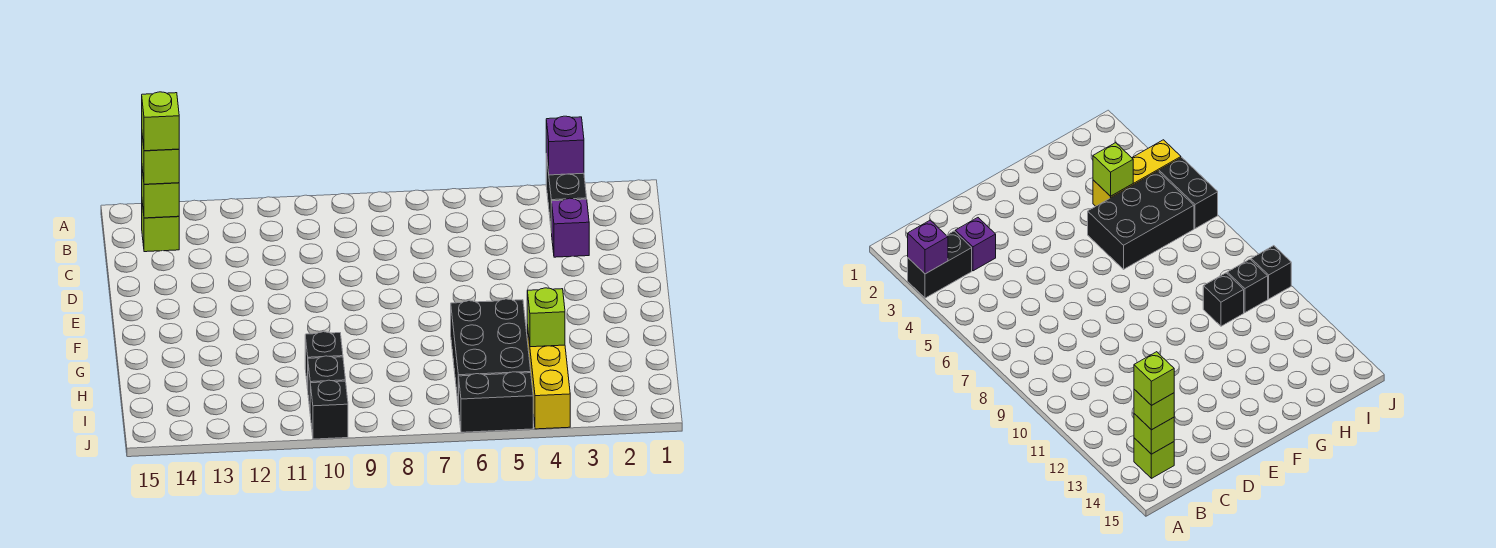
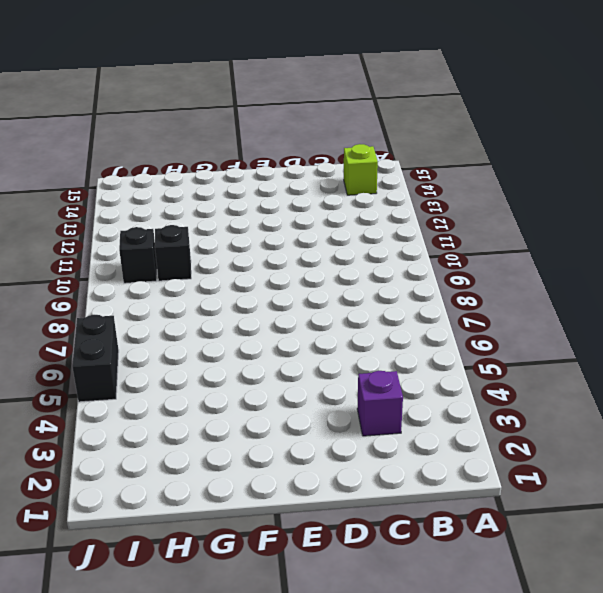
none -> black 1x2 brick [546,154,587,233]
none -> black 2x3 brick [451,299,531,408]
none -> yellow 1x3 brick [527,325,570,429]

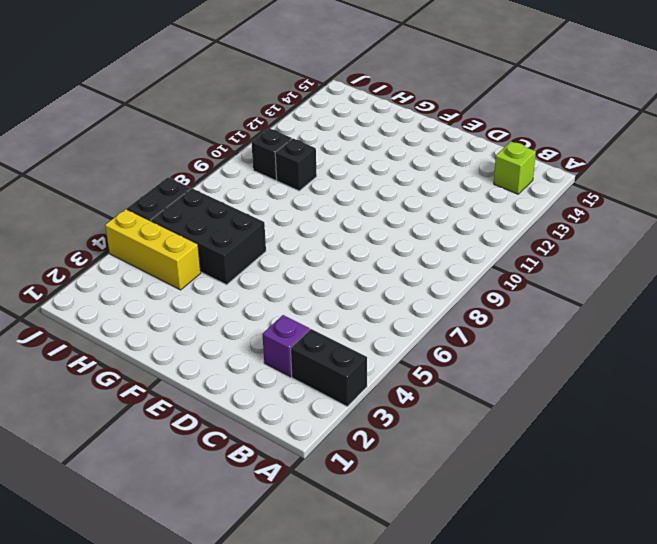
none -> black 1x1 brick [310,380,348,439]
none -> purple 1x1 brick [546,116,584,175]
none -> lime 1x1 brick [142,170,179,218]

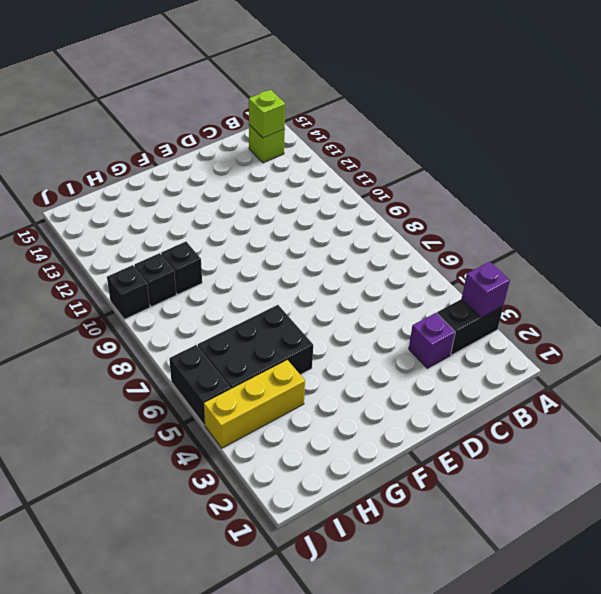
none -> lime 1x1 brick [527,288,565,347]
none -> lime 1x1 brick [142,136,179,184]
none -> lime 1x1 brick [142,92,179,151]

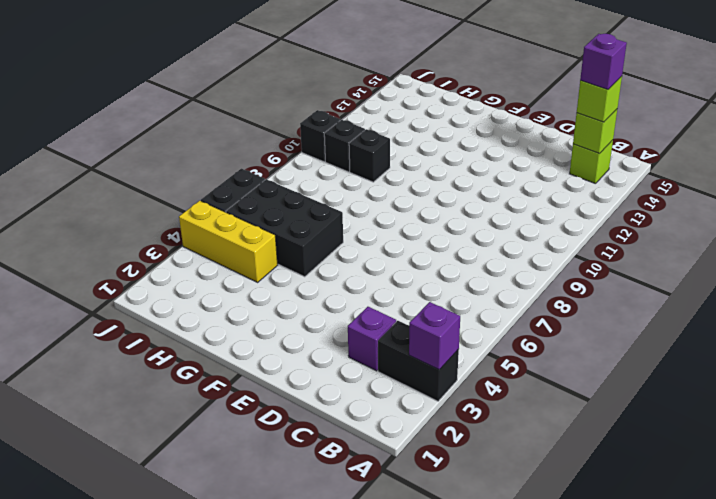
purple 1x1 brick [580,34,627,90] -> lime 1x1 brick [142,92,179,151]
none -> lime 1x1 brick [527,288,565,347]

